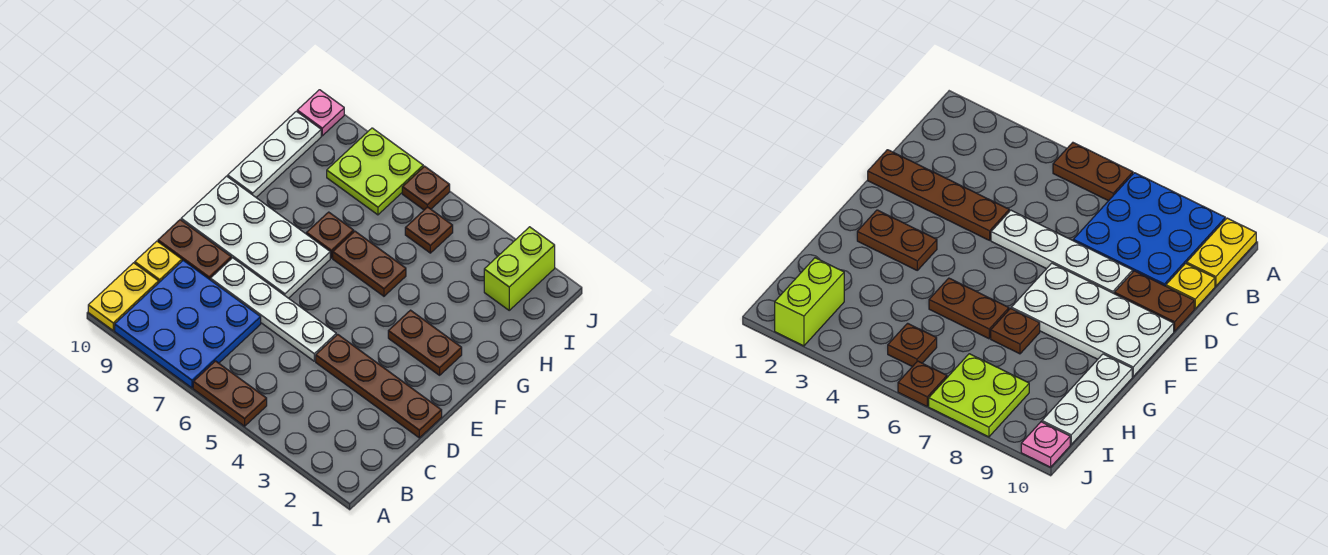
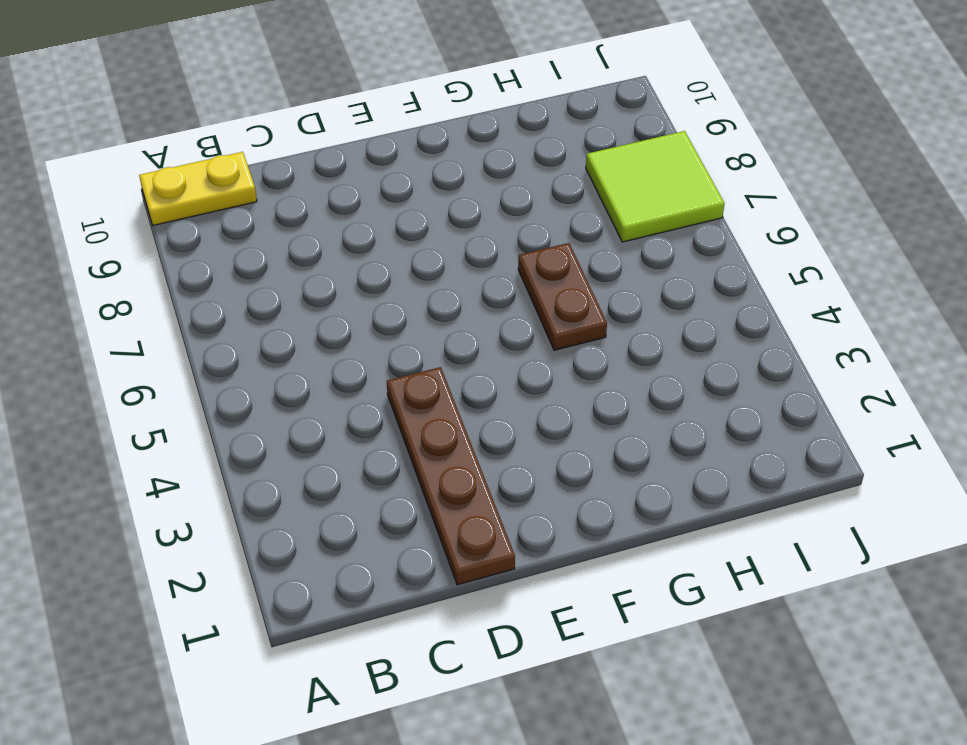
lime 2x2 tile [586,131,725,242] -> lime 2x2 plate [327,128,423,215]
none -> brown 1x2 plate [193,361,267,426]
none -> blue 3x3 plate [115,260,261,388]
none -> yellow 1x1 plate [135,241,182,282]

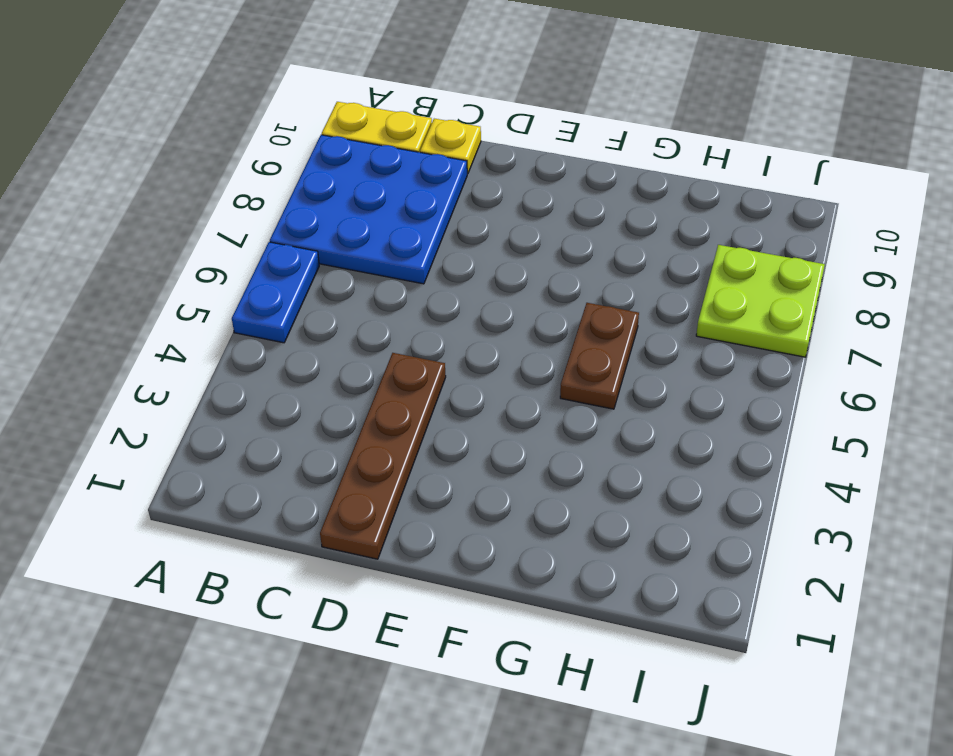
blue 1x2 plate [232,242,319,343] -> brown 1x2 plate [193,361,267,426]
none -> white 1x4 plate [211,258,336,361]
none -> brown 1x2 plate [158,220,231,280]
none -> white 2x4 plate [181,176,330,298]

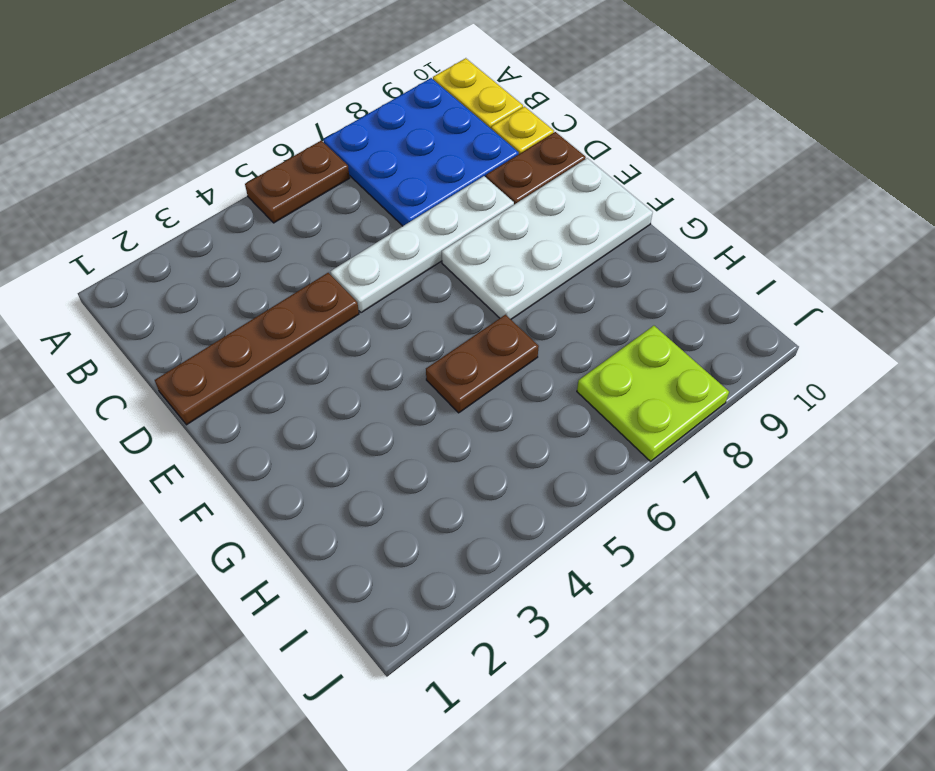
none -> brown 1x2 plate [388,310,462,375]
none -> brown 1x1 plate [306,212,354,258]
none -> white 1x3 plate [228,111,321,197]

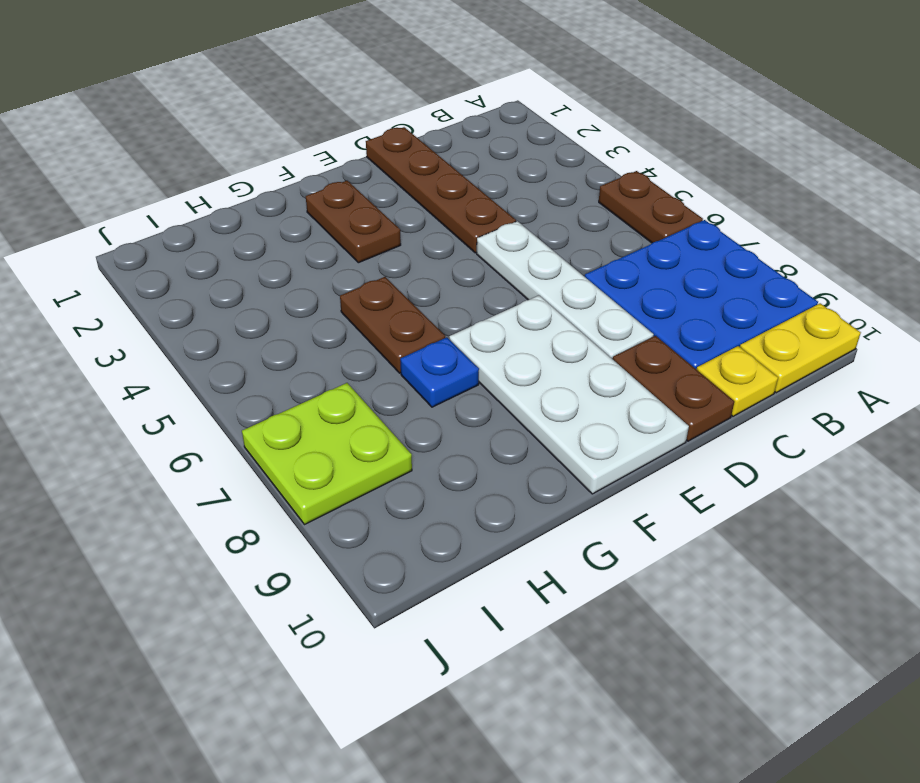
blue 1x1 plate [400,337,479,407] -> brown 1x1 plate [306,212,354,258]
none -> white 1x3 plate [228,111,321,197]
none -> lime 1x2 brick [484,227,555,310]
none -> brown 1x1 plate [405,207,453,253]

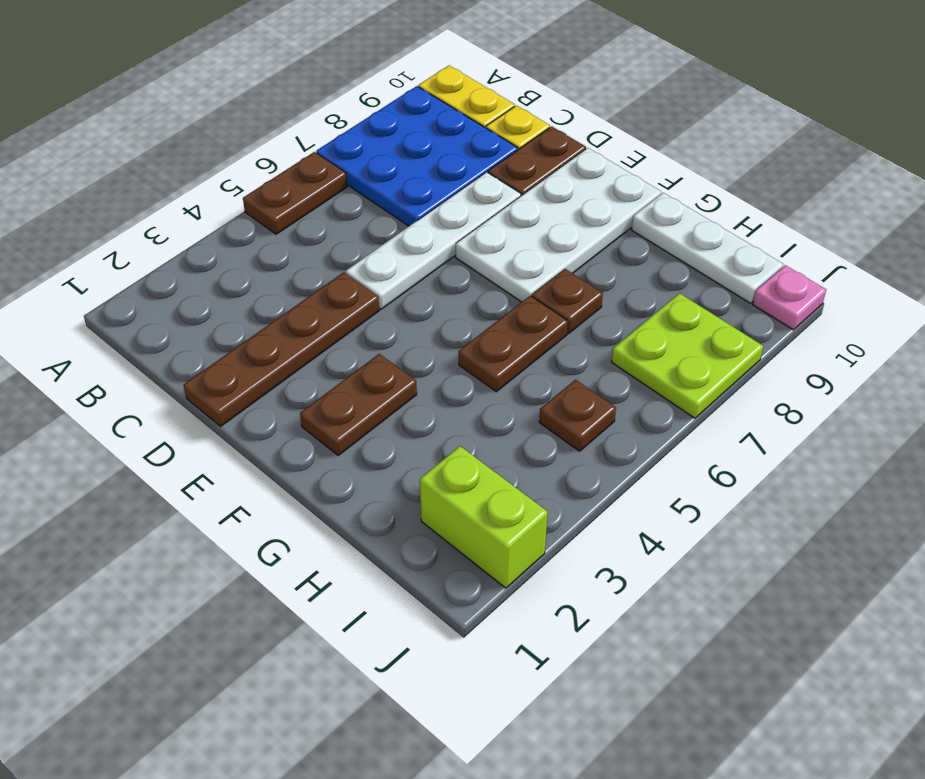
none -> brown 1x1 plate [402,166,450,210]

